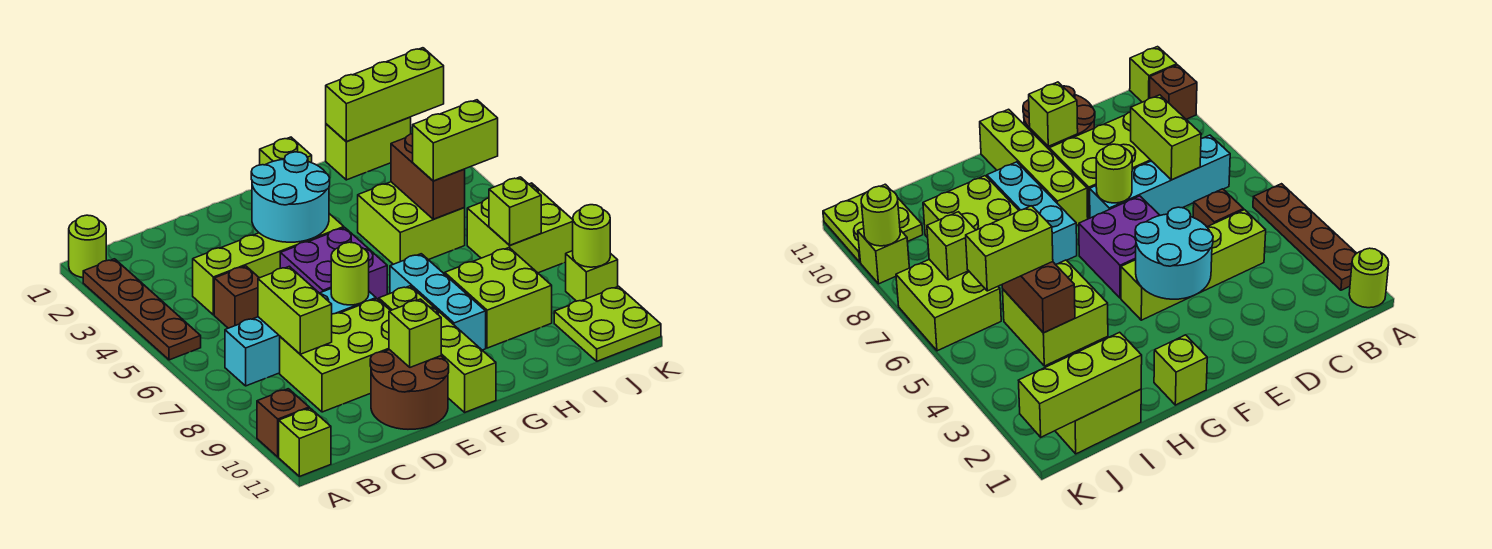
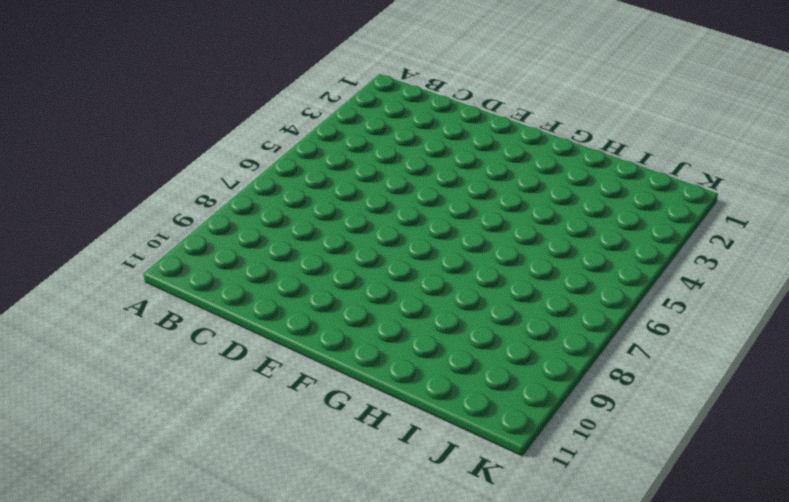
none -> lime 1x1 round brick [69,215,106,278]
none -> brown 1x4 plate [83,259,201,360]
none -> brown 1x1 brick [257,389,309,457]

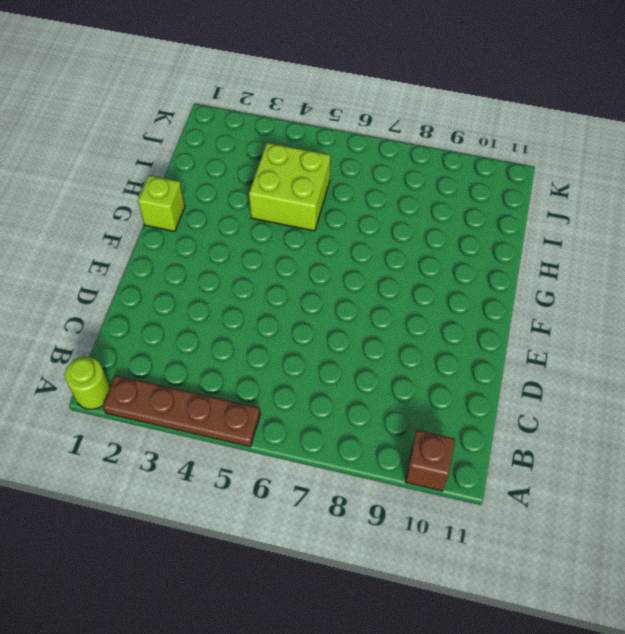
none -> lime 1x1 brick [279,408,331,476]
none -> cyan 1x4 brick [225,289,376,386]
none -> lime 1x4 brick [193,214,344,315]

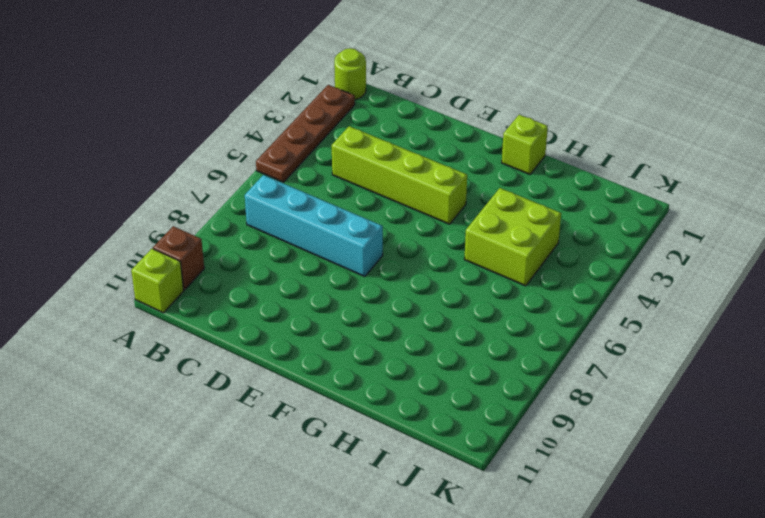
none -> brown 1x1 brick [214,266,259,328]
none -> lime 2x3 brick [280,299,390,412]
none -> brown 2x2 round brick [370,350,449,429]

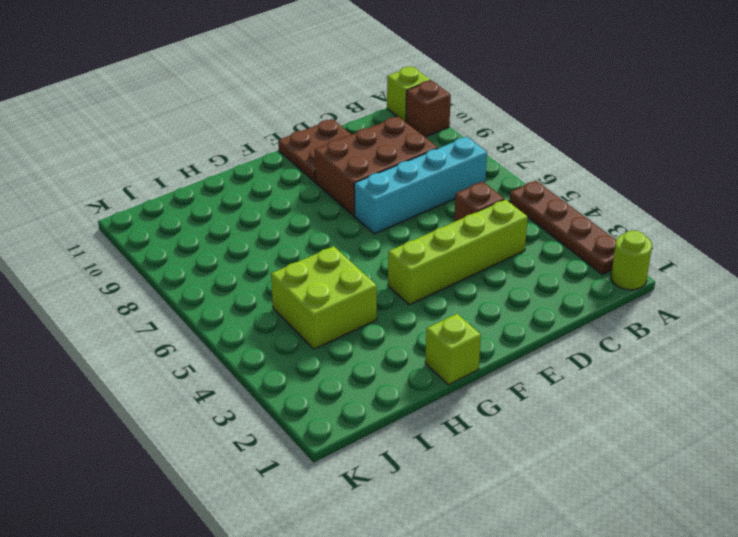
brown 2x3 brick [315,116,438,216] -> lime 2x3 brick [280,299,390,412]
brown 2x2 plate [278,119,351,182] -> brown 2x2 round brick [370,350,449,429]
none -> purple 2x2 brick [280,228,387,300]
none -> lime 1x4 brick [379,286,496,412]
none -> cyan 1x3 brick [390,254,486,350]

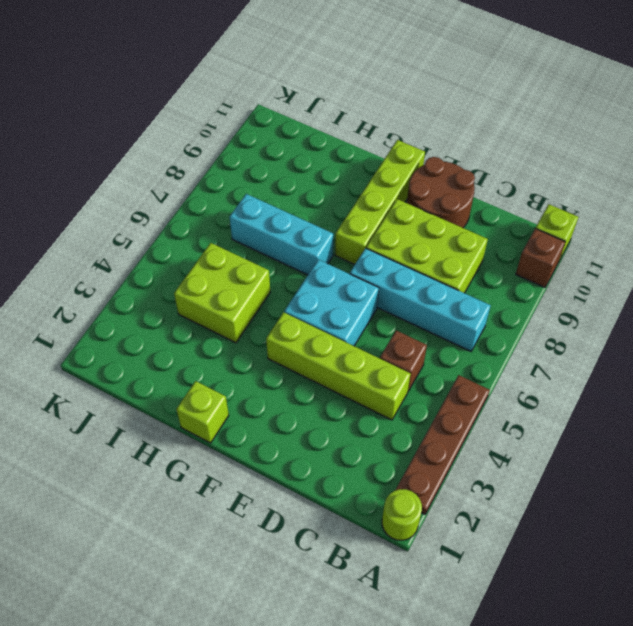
cyan 2x2 brick [284,260,379,346] -> purple 2x2 brick [280,228,387,300]
cyan 1x3 brick [230,194,333,275] -> cyan 1x3 brick turned to [390,254,486,350]
none -> lime 2x2 brick [445,248,552,348]
none -> lime 1x2 brick [326,117,411,180]
none -> lime 2x2 brick [467,183,573,273]

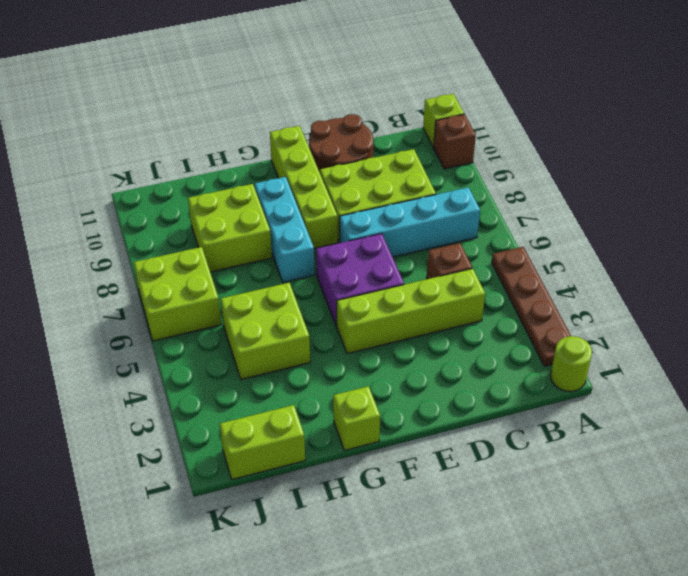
none -> lime 2x2 plate [554,286,661,361]
none -> lime 1x1 brick [565,251,618,301]
none -> lime 1x2 brick [258,266,332,354]

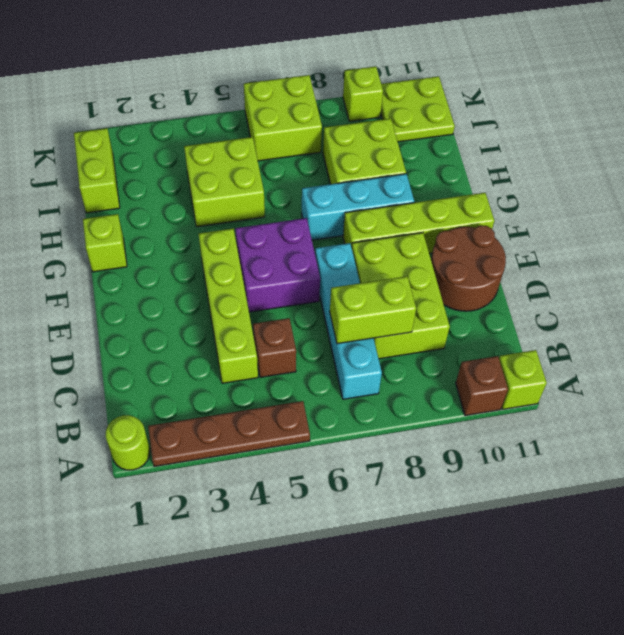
none -> cyan 2x2 round brick [251,152,330,242]
none -> lime 1x1 round brick [331,242,369,305]
none -> lime 1x1 brick [389,299,441,367]

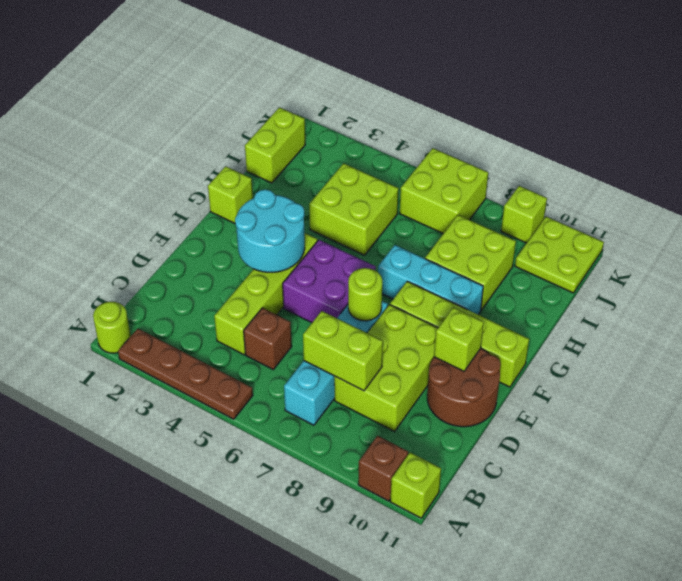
none -> lime 1x3 brick [326,48,444,142]
none -> brown 1x2 brick [391,134,465,219]
none -> lime 1x1 brick [489,177,541,245]

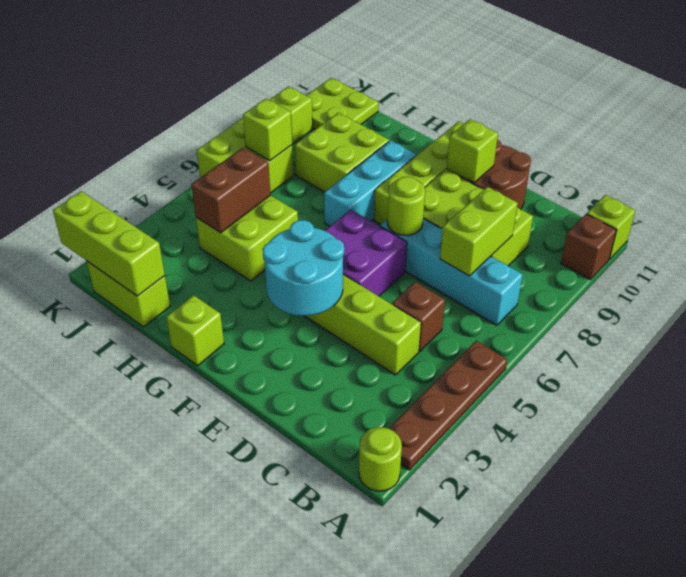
none -> lime 1x1 round brick [573,205,610,267]
none -> lime 1x2 brick [413,100,498,181]

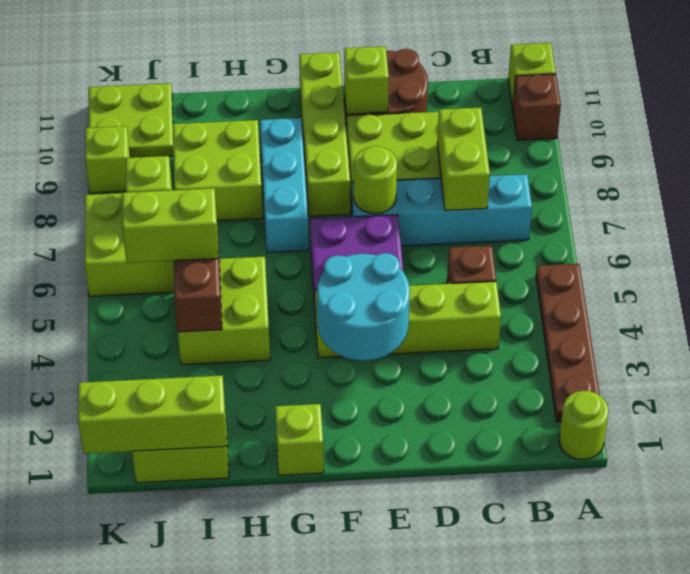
none -> lime 1x1 round brick [573,205,610,267]

